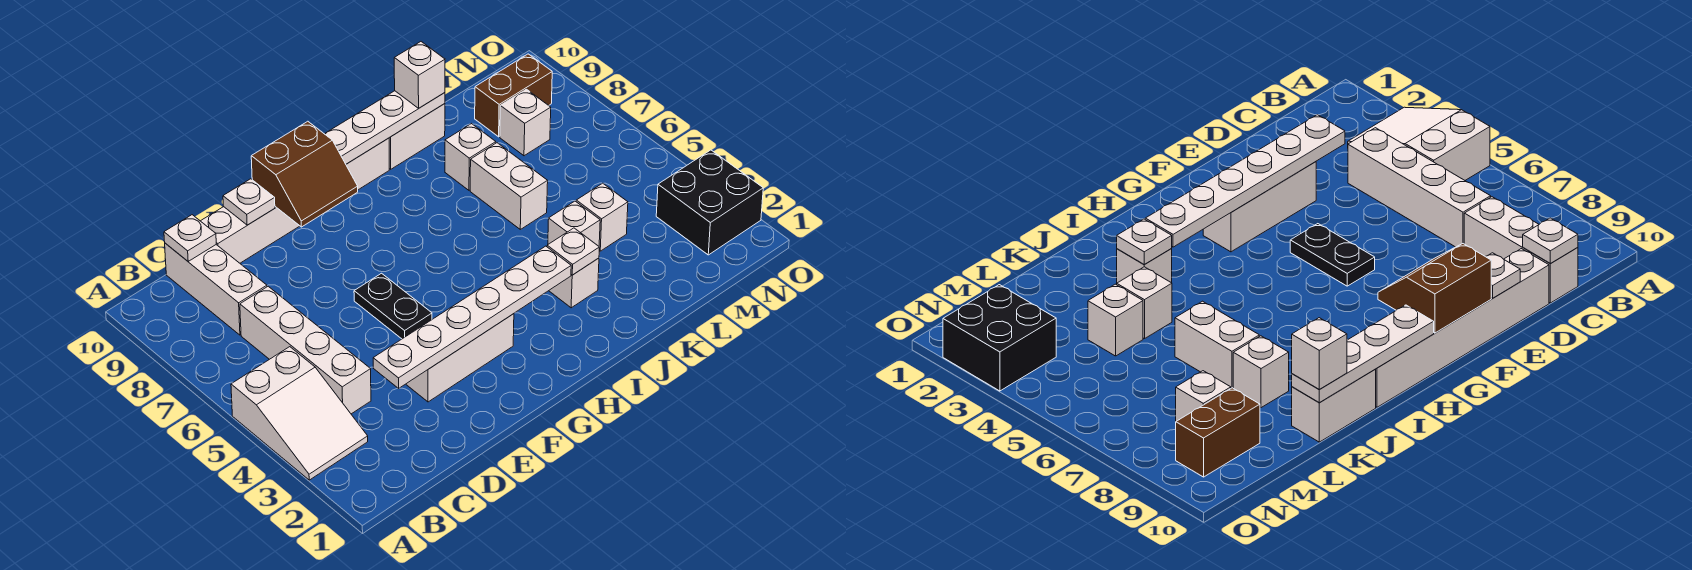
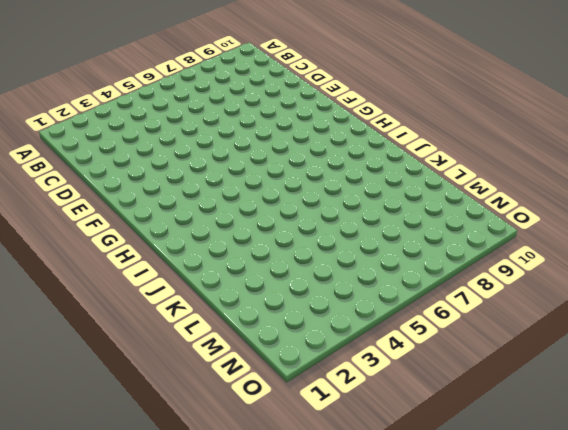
none -> white 2x3 slope [231,347,368,480]
none -> white 1x4 brick [240,286,371,414]
none -> white 1x3 brick [165,243,267,335]

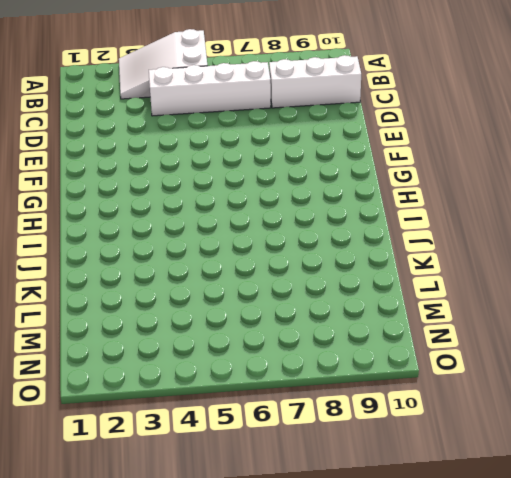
none -> white 1x6 brick [201,138,389,263]
none -> white 1x3 brick [406,314,514,402]
none -> black 1x2 plate [354,273,432,339]

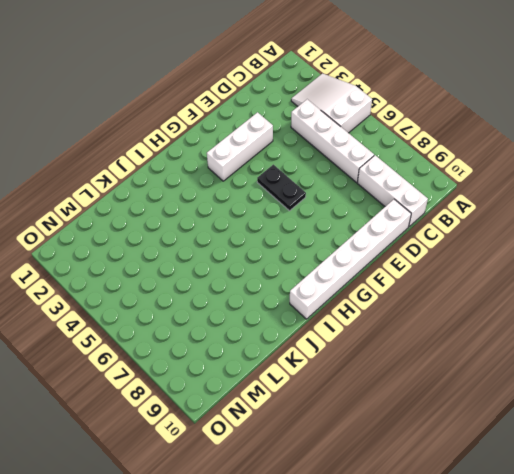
none -> white 1x1 brick [549,258,599,308]
none -> white 1x2 brick [389,104,445,169]
none -> white 1x1 brick [548,201,600,246]

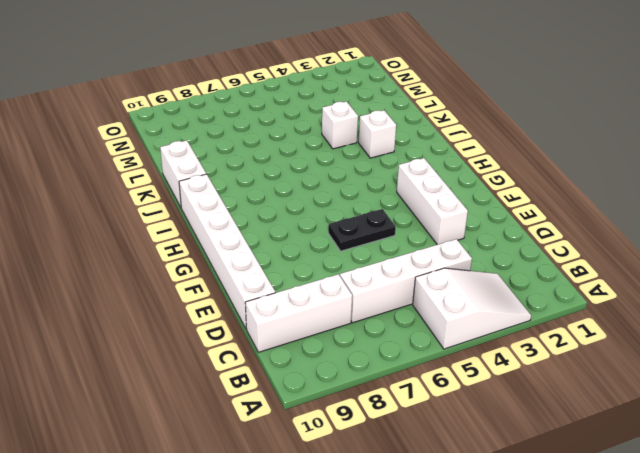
none -> white 1x2 brick [470,143,548,229]
none -> white 1x1 brick [445,124,496,190]
none -> white 1x1 brick [576,183,628,251]

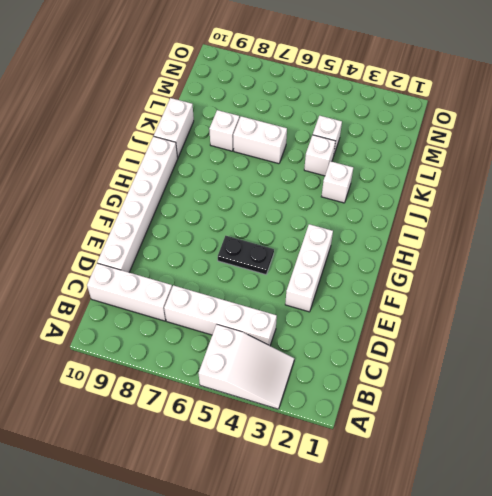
none -> white 1x1 brick [500,89,551,156]
none -> brown 1x2 brick [475,54,552,137]
none -> black 2x2 brick [656,150,763,255]

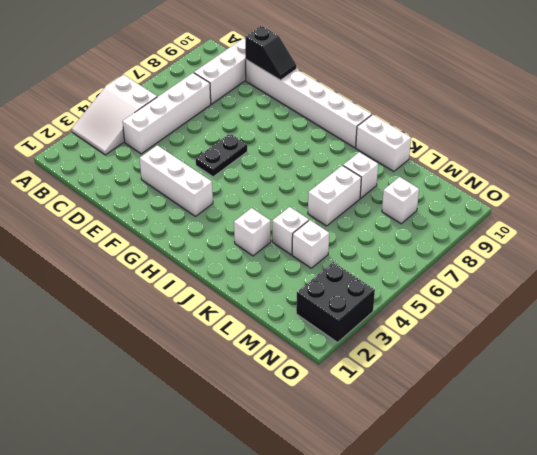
black 1x2 slope [245,26,296,80] -> white 1x1 plate [223,179,275,225]
none -> brown 1x2 brick [475,54,552,137]
none -> white 1x1 plate [164,215,216,261]
none -> white 1x6 plate [373,246,571,388]

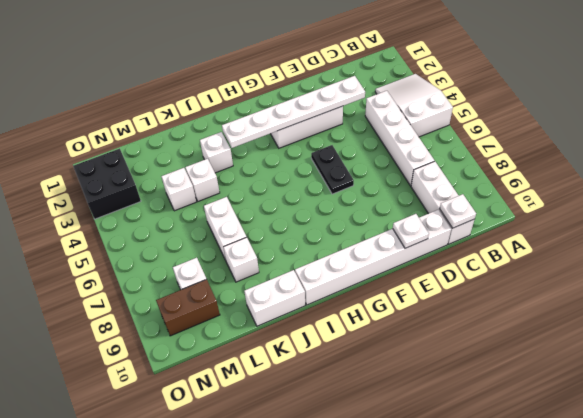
none -> brown 2x2 slope [251,121,358,227]
none -> white 1x4 plate [325,91,445,164]
none -> white 1x1 plate [547,228,599,275]

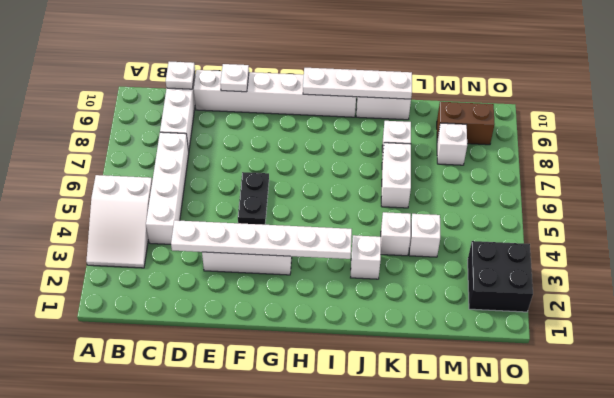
none -> brown 2x2 slope [251,121,358,227]
none -> white 1x1 plate [547,228,599,275]
none -> white 1x1 brick [394,42,445,108]

